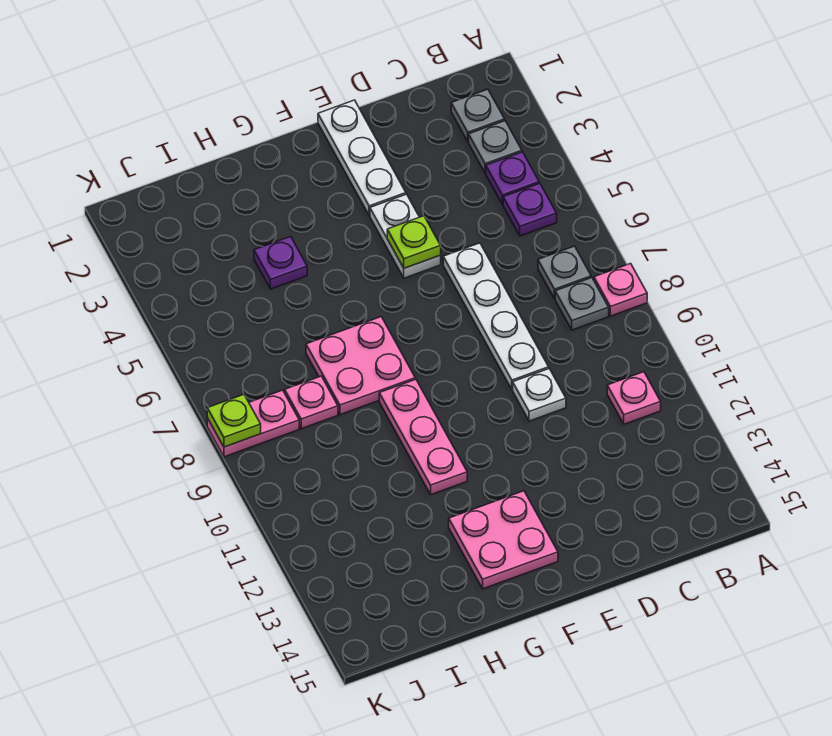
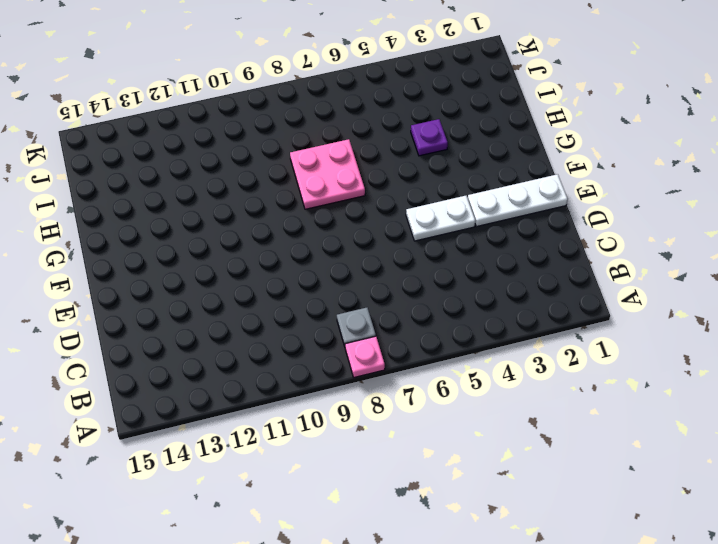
none -> grey 1x1 plate [451,89,505,142]
none -> grey 1x1 plate [469,121,522,173]
none -> purple 1x1 plate [486,152,539,205]

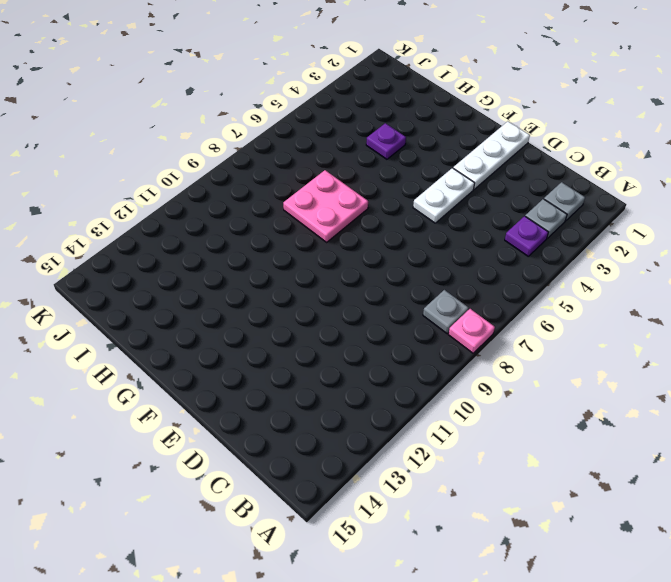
none -> purple 1x1 plate [503,183,557,236]
none -> grey 1x1 plate [538,246,591,299]
none -> pink 1x1 plate [607,372,661,424]

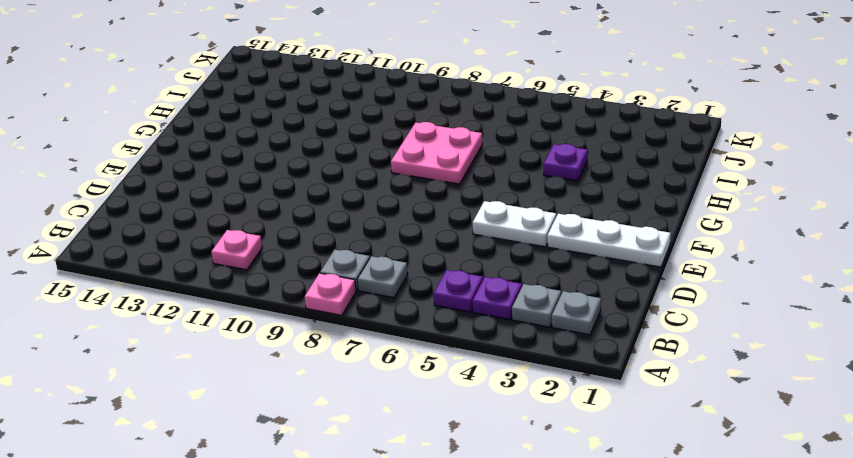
none -> white 1x4 plate [443,243,549,390]
none -> white 1x1 plate [513,369,566,421]
none -> pink 2x2 plate [449,491,558,589]

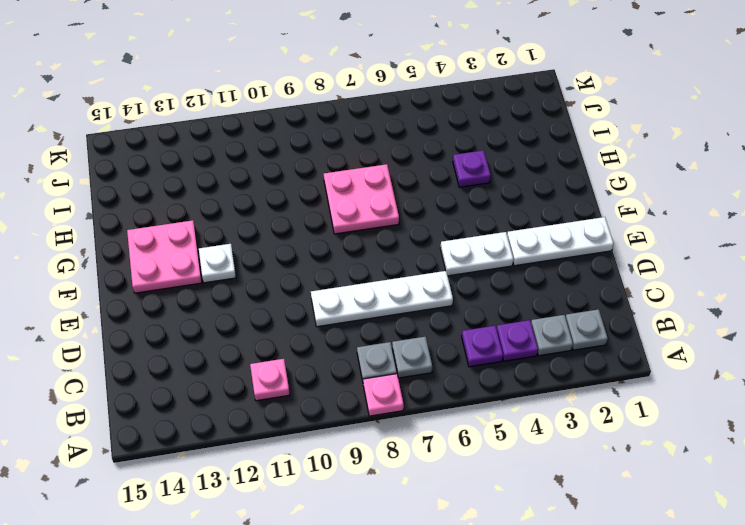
white 1x1 plate [199,244,236,283] -> white 1x1 plate moved to [513,369,566,421]
none -> pink 1x3 plate [379,379,467,495]
none -> pink 1x1 plate [285,376,338,429]
none -> pink 1x2 plate [207,390,299,457]

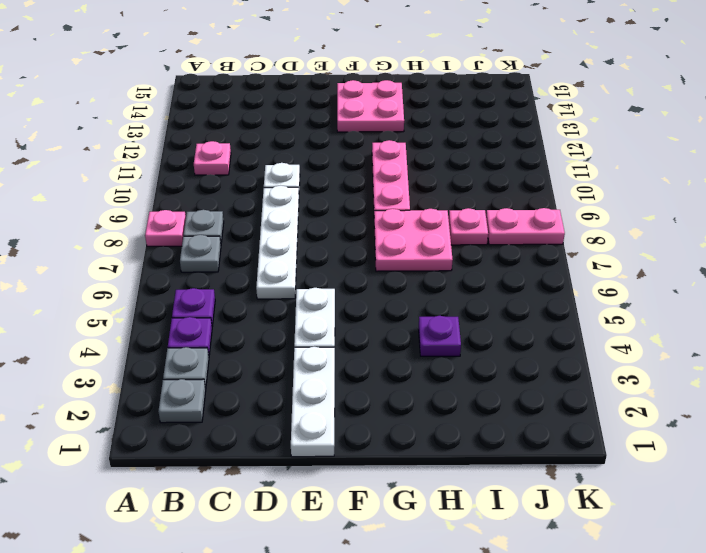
none -> lime 1x1 plate [387,216,441,268]
none -> lime 1x1 plate [207,395,261,447]

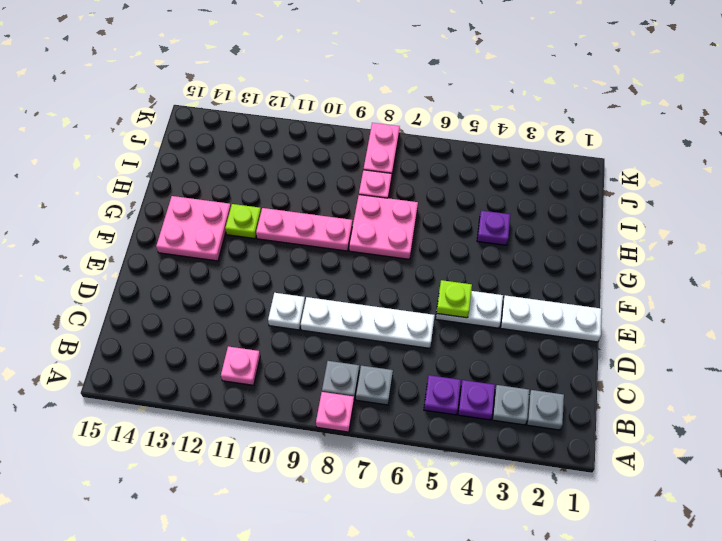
lime 1x1 plate [225,204,261,239] -> lime 1x1 plate moved to [207,395,261,447]

